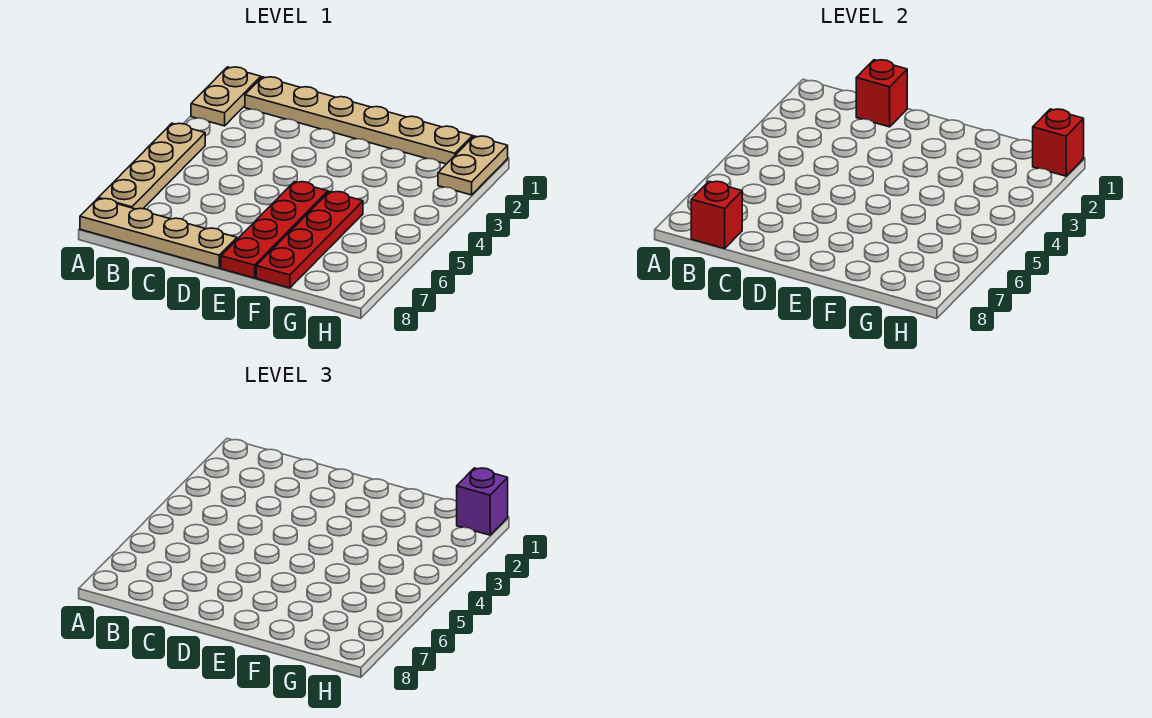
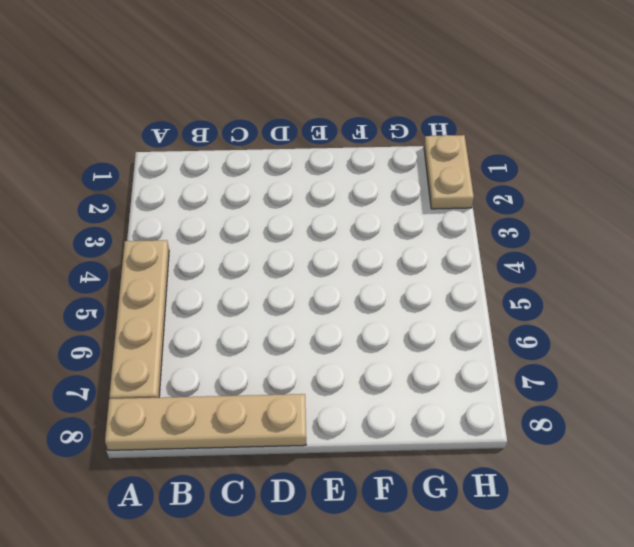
none -> tan 1x2 plate [191,67,261,126]
none -> tan 1x6 plate [245,77,473,164]

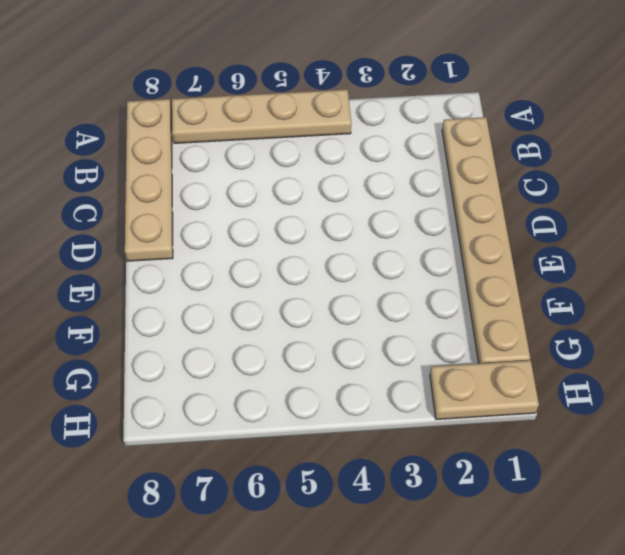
none -> tan 1x2 plate [191,67,261,126]
none -> red 1x4 plate [221,182,328,278]

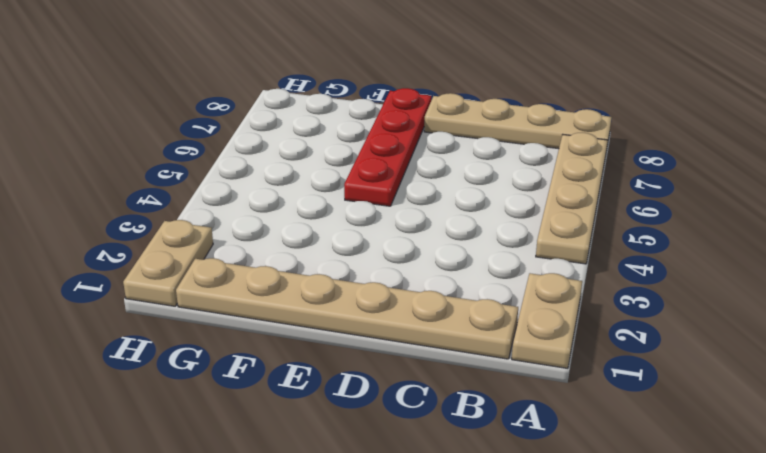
none -> red 1x4 plate [256,191,363,288]
none -> red 1x1 brick [691,181,742,248]

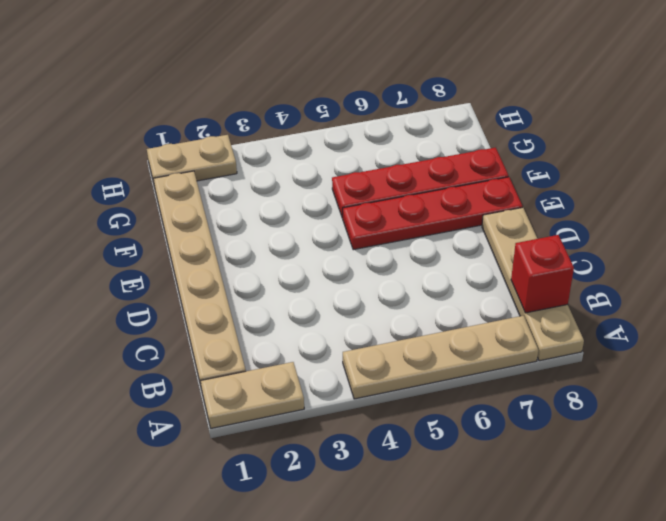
none -> red 1x1 brick [856,60,907,127]
none -> red 1x1 brick [1033,109,1084,176]

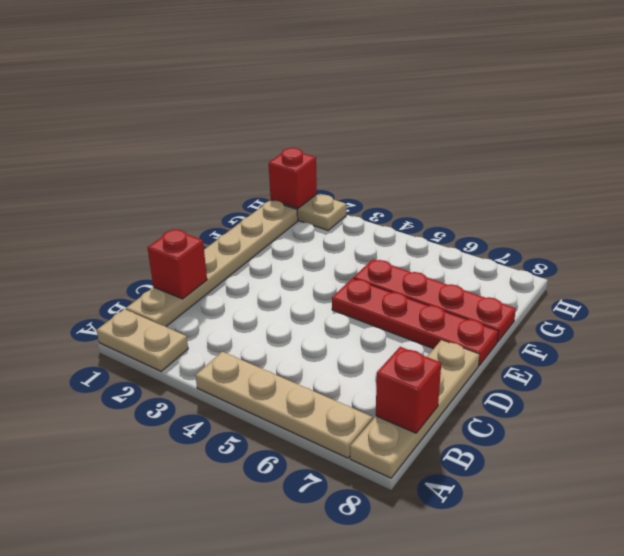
none -> purple 1x1 brick [457,468,508,535]

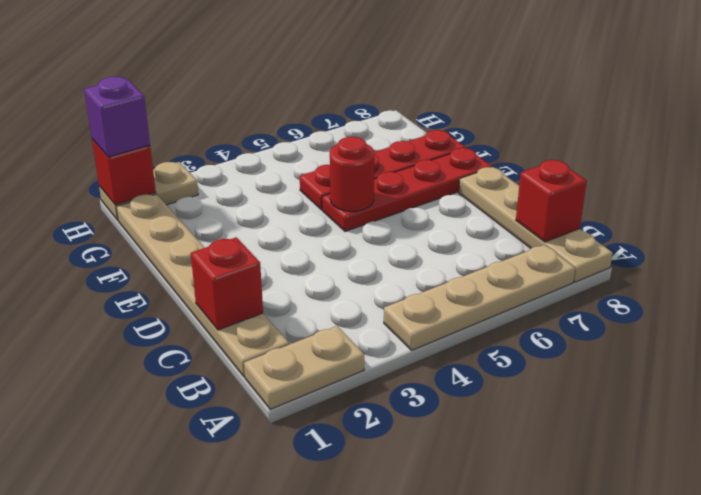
red 1x1 round brick [330,137,374,212] -> none

